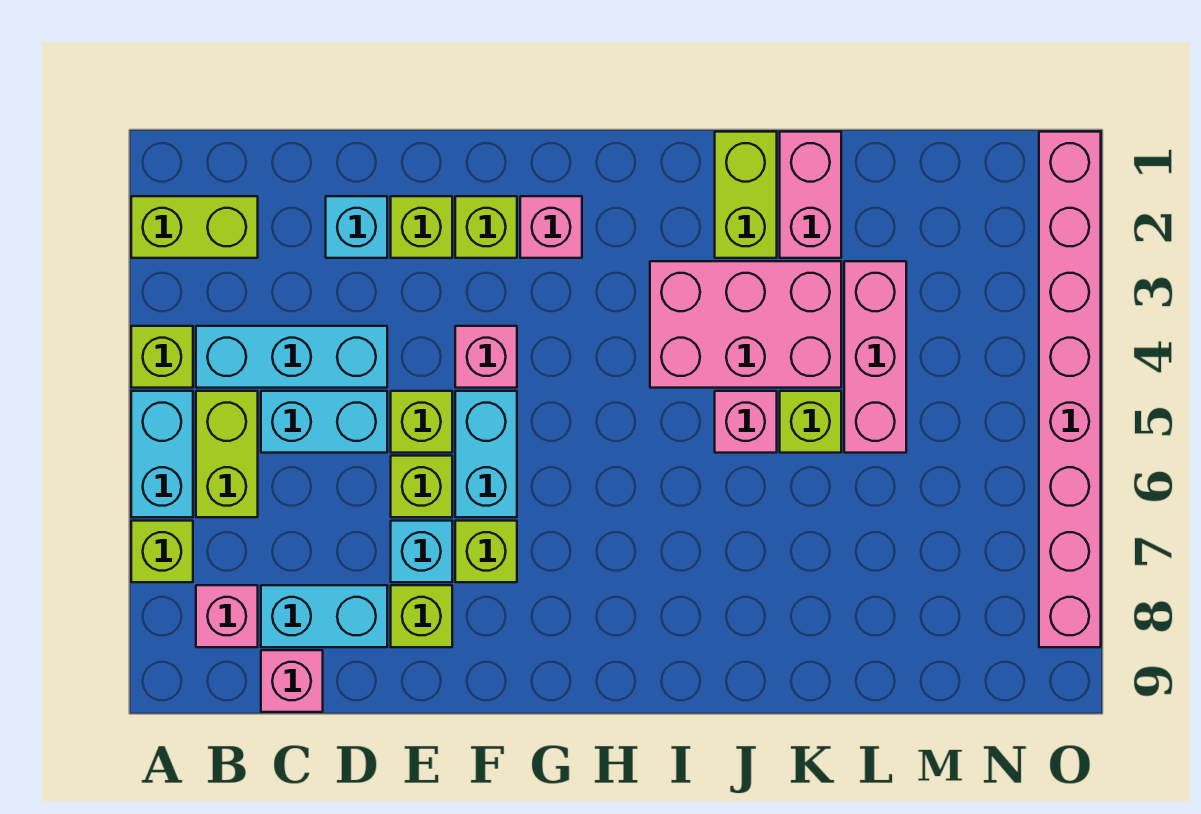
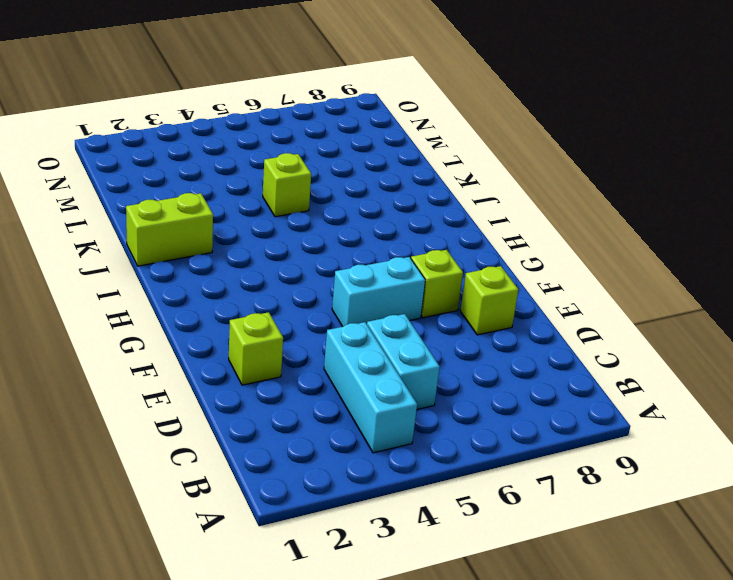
none -> lime 1x2 brick [131,196,258,258]
none -> lime 1x1 brick [131,326,193,388]
none -> cyan 1x2 brick [131,391,193,517]

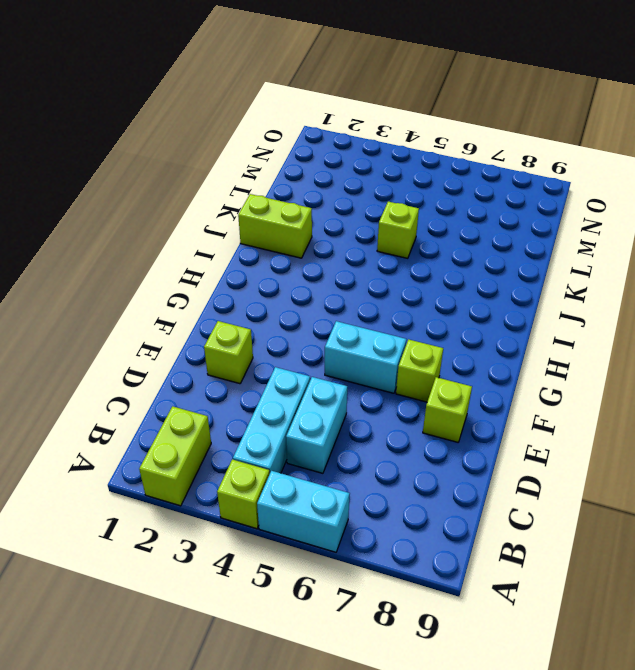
none -> lime 1x1 brick [131,521,193,582]
none -> lime 1x2 brick [196,391,258,517]
none -> pink 1x1 brick [196,585,258,647]

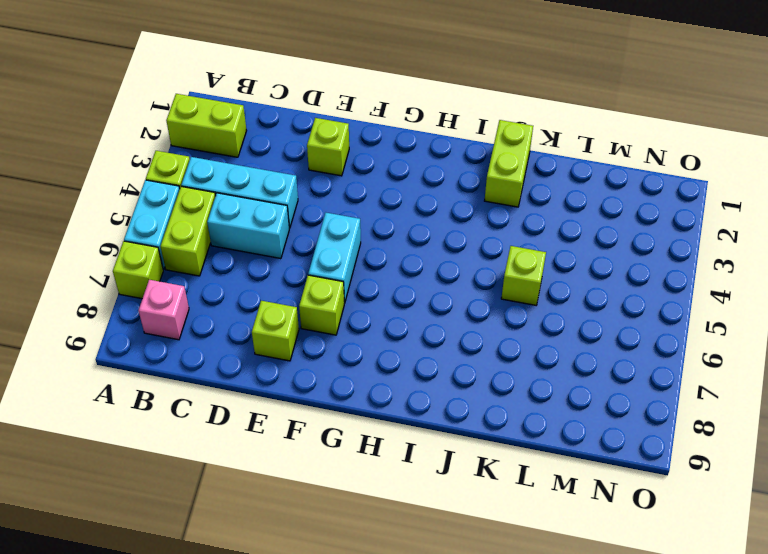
none -> cyan 1x2 brick [261,585,387,647]
none -> pink 1x1 brick [261,650,323,712]
none -> cyan 1x1 brick [326,196,387,258]

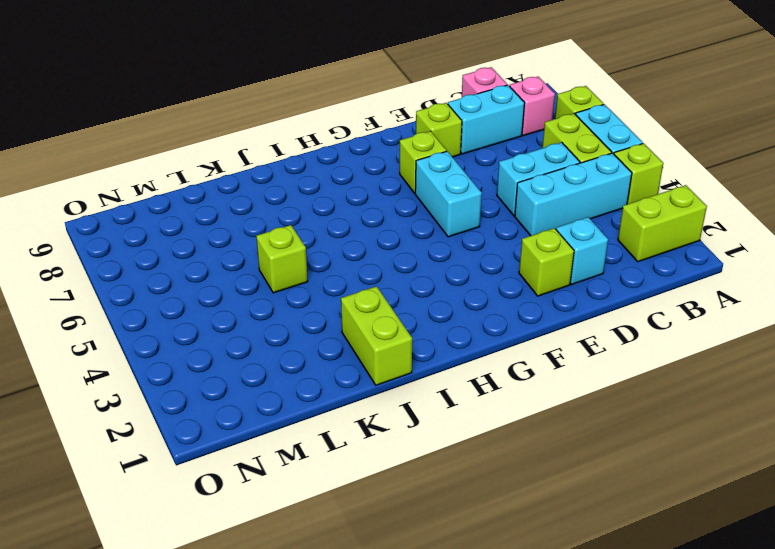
none -> lime 1x1 brick [391,391,452,453]
none -> lime 1x1 brick [391,456,452,517]
none -> cyan 1x1 brick [391,521,452,582]

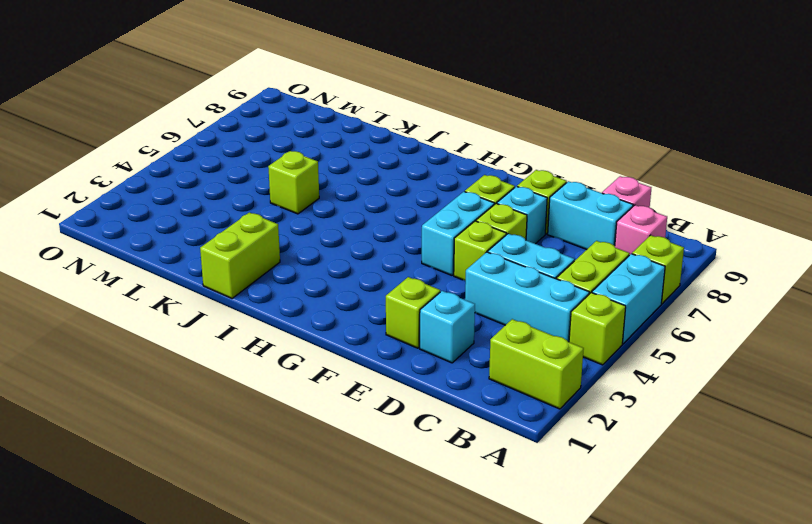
none -> lime 1x1 brick [455,196,517,258]
none -> pink 1x1 brick [455,326,517,388]
none -> pink 1x1 brick [520,196,582,258]

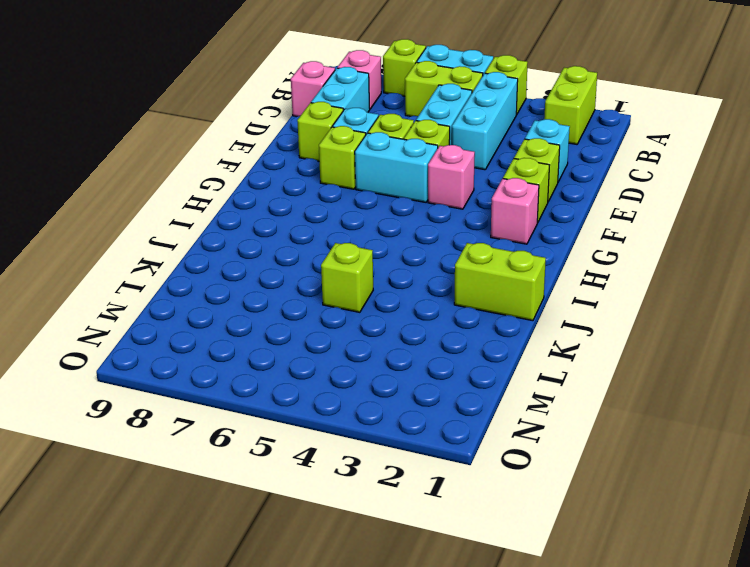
none -> pink 2x3 brick [650,261,841,388]
none -> pink 1x1 brick [715,391,777,453]
none -> pink 1x2 brick [780,132,841,258]

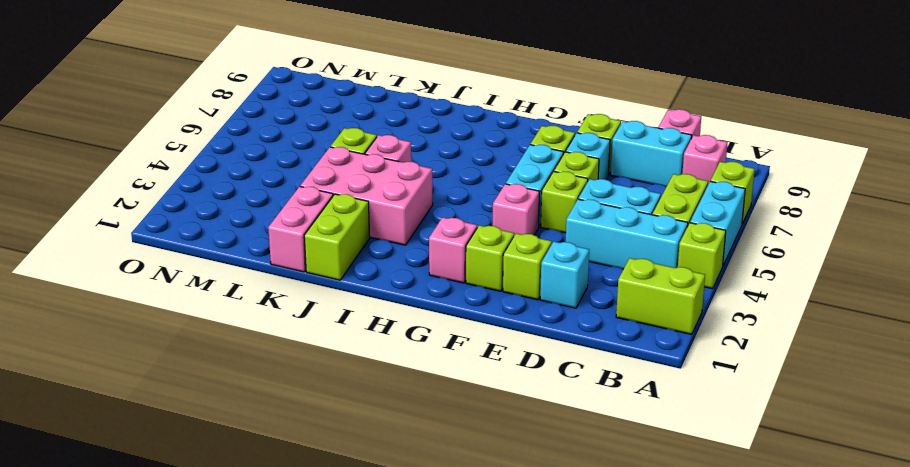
none -> pink 1x3 brick [844,261,906,453]
none -> pink 1x8 brick [1039,132,1101,647]

